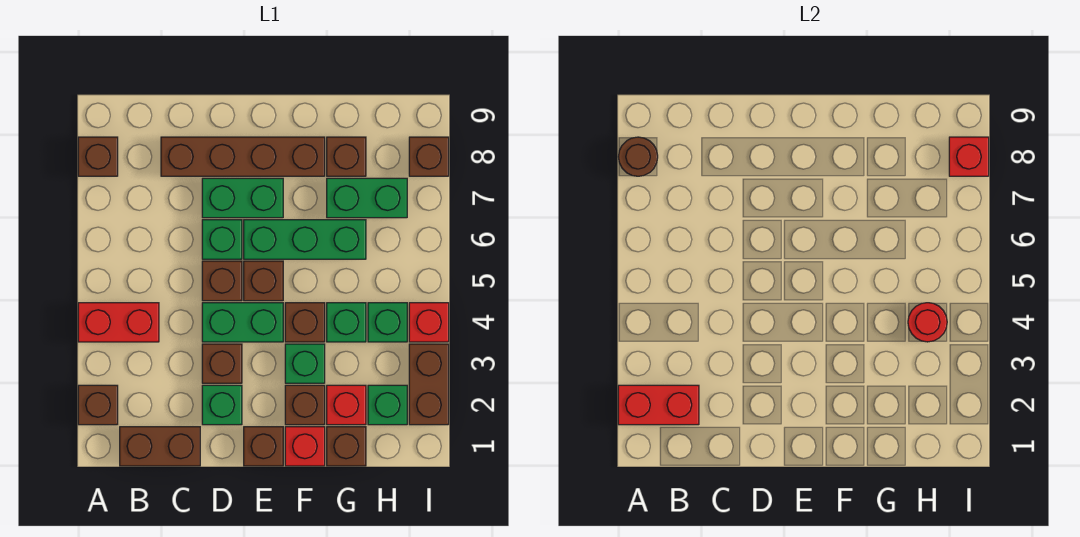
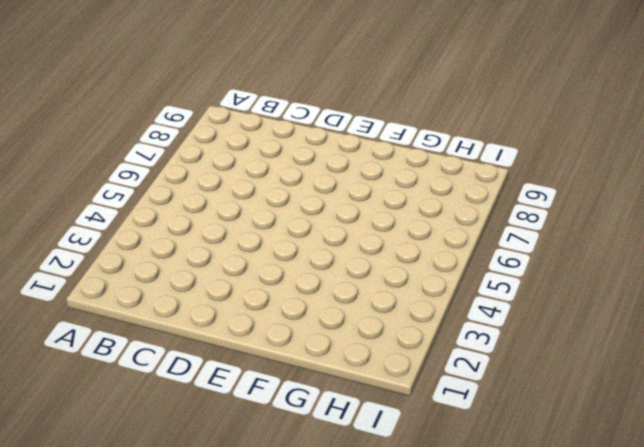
none -> brown 1x1 brick [78,385,118,425]
none -> red 1x2 brick [78,303,159,342]
none -> brown 1x1 brick [78,137,118,176]
none -> brown 1x2 brick [120,427,200,466]

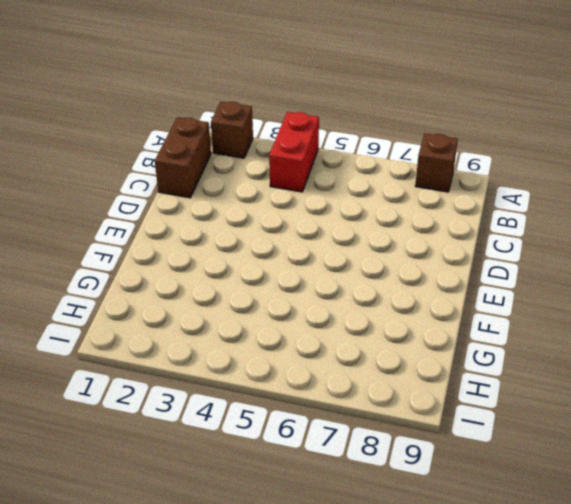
none -> brown 1x4 brick [161,137,325,176]
none -> green 1x1 brick [202,385,242,425]
none -> brown 1x1 brick [202,344,242,383]
none -> green 1x2 brick [202,303,283,342]

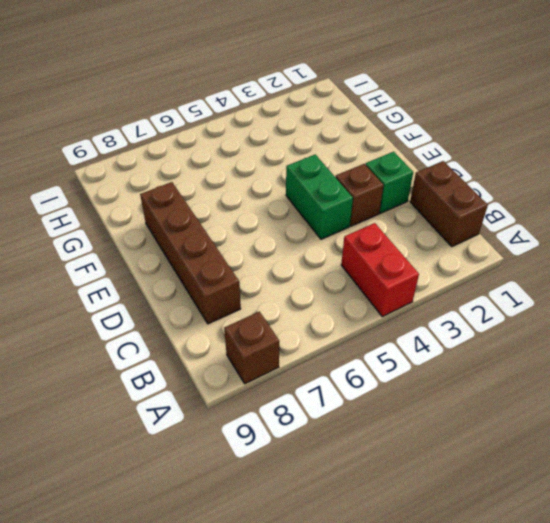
none -> brown 1x1 brick [78,385,118,425]
none -> brown 1x1 brick [202,261,242,301]
none -> green 1x1 brick [202,220,242,259]
none -> green 1x2 brick [202,178,283,218]

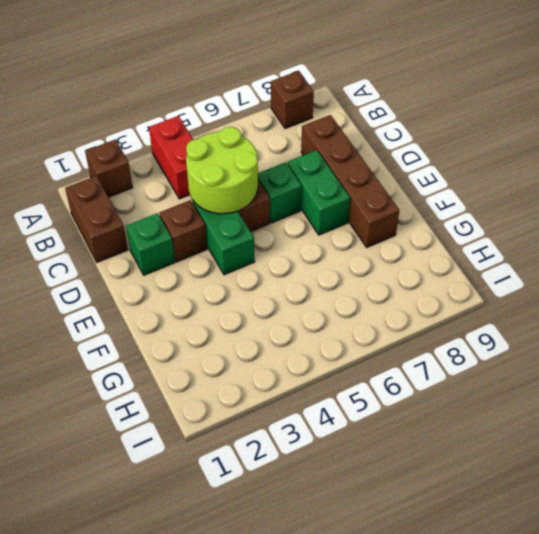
lime 2x2 round brick [186,127,258,214] -> none
none -> brown 1x1 brick [244,427,283,466]
none -> brown 1x1 brick [244,261,283,301]
none -> green 1x3 brick [244,220,366,259]
none -> red 1x1 brick [285,427,325,466]

